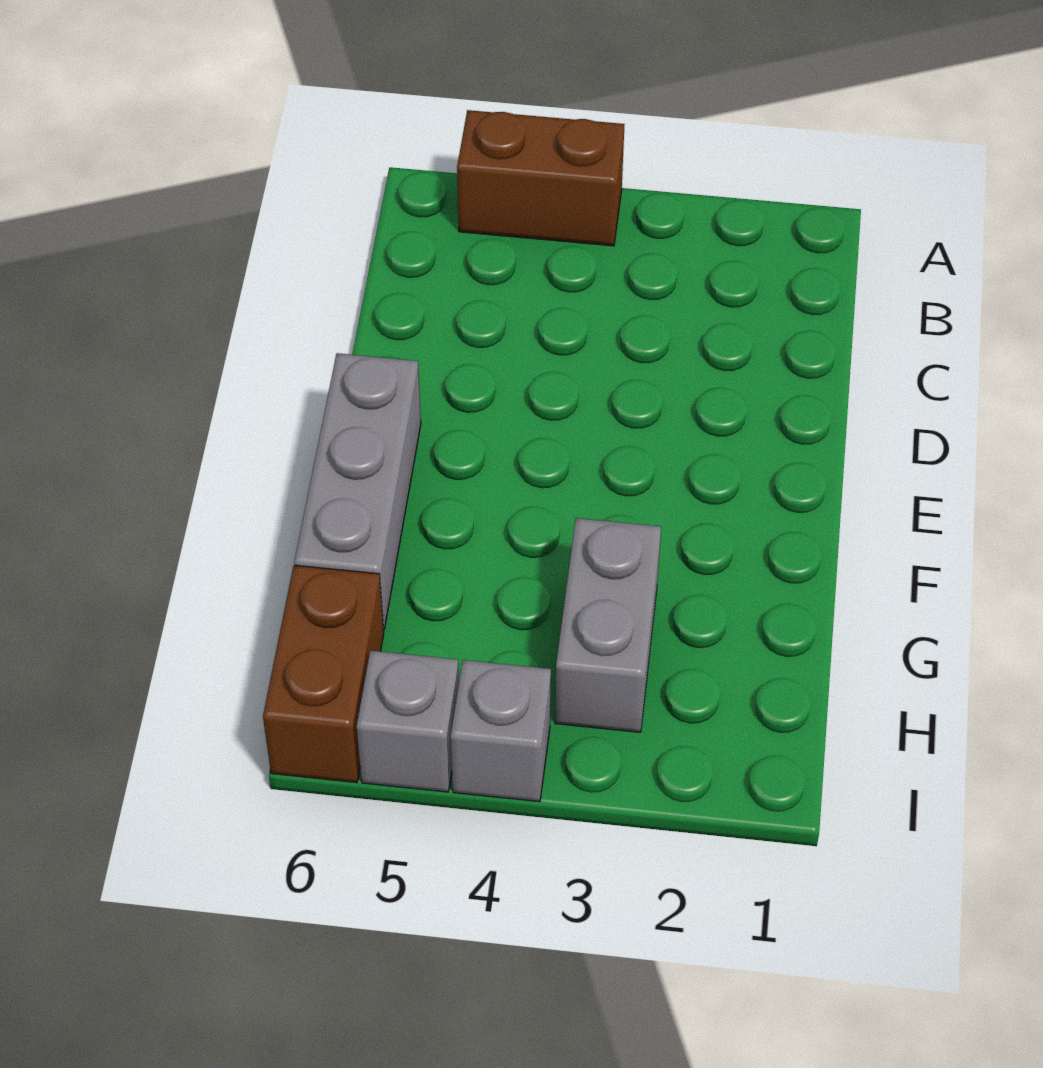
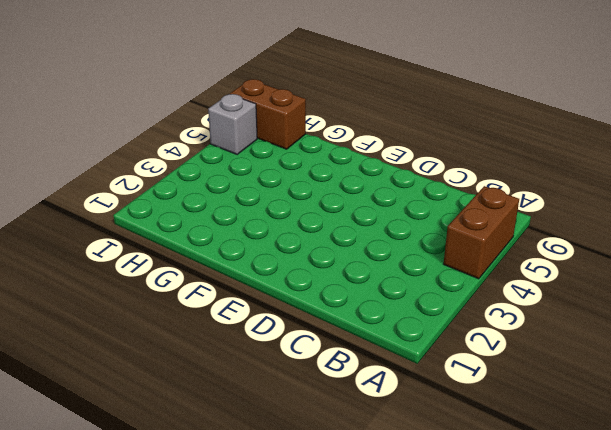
none -> grey 1x3 brick [294,353,421,629]
none -> grey 1x2 brick [555,518,661,732]

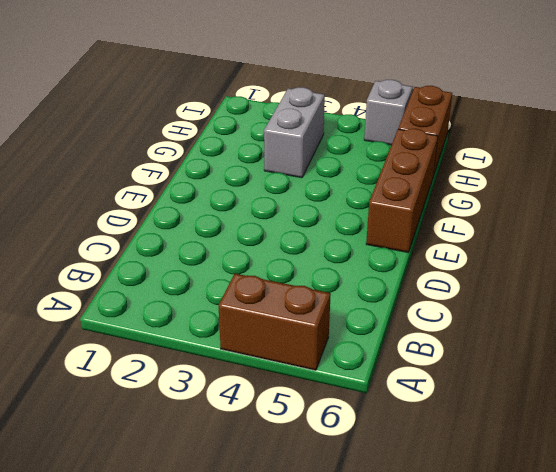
brown 1x3 brick [366,129,438,252] -> grey 1x3 brick [294,353,421,629]
none -> grey 1x1 brick [451,660,551,802]

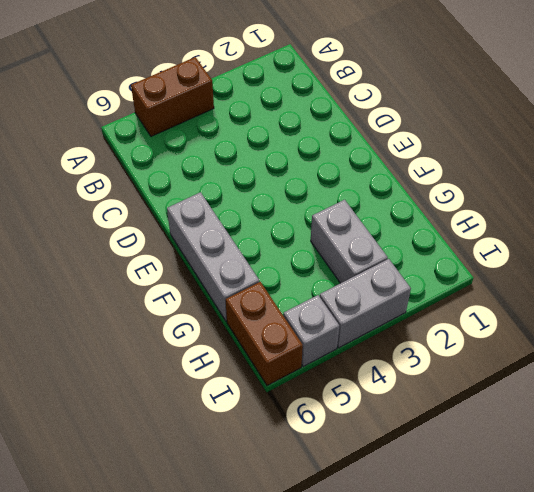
grey 1x2 brick [320,259,411,348] -> grey 1x1 brick [451,660,551,802]

